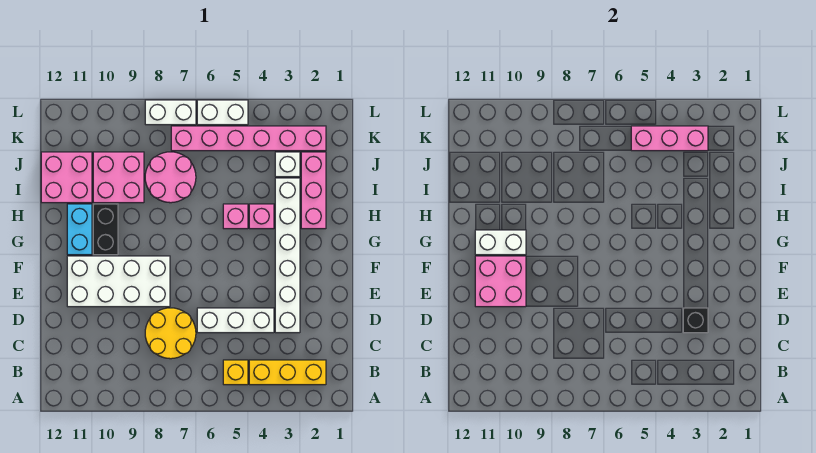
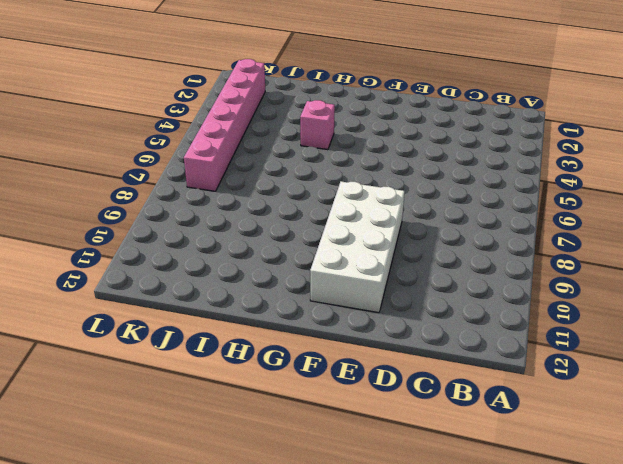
none -> yellow 1x3 brick [249,360,326,385]
none -> yellow 1x1 brick [223,360,248,385]
none -> yellow 2x2 round brick [145,308,196,359]

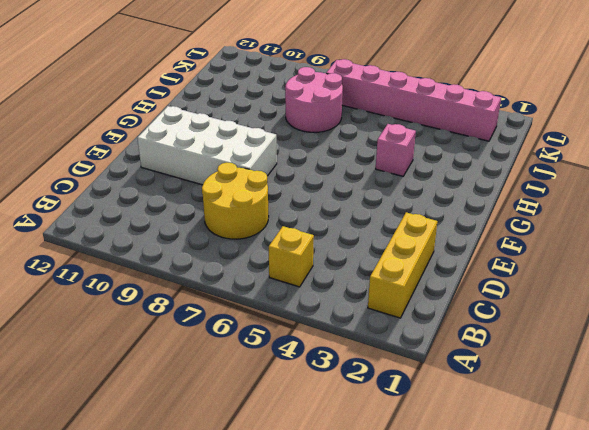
yellow 1x3 brick [368,212,437,318] -> yellow 1x3 brick turned to [249,360,326,385]
none -> white 1x6 brick [275,178,300,333]
none -> white 1x3 brick [197,308,274,333]
none -> black 1x2 brick [93,204,118,255]

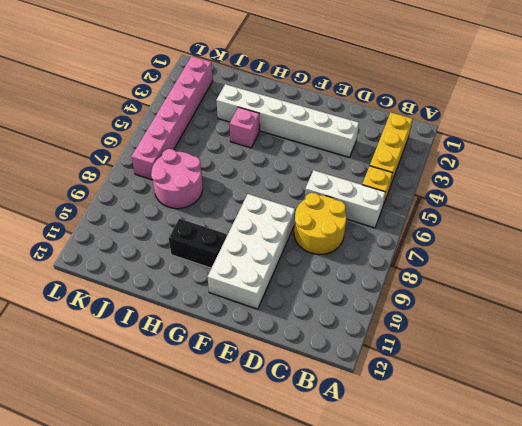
white 1x3 brick [305,170,385,228] -> white 1x3 brick turned to [197,308,274,333]
none -> cyan 1x2 brick [67,204,92,255]
none -> pink 1x3 brick [301,152,326,229]
none -> pink 1x1 brick [223,204,248,229]

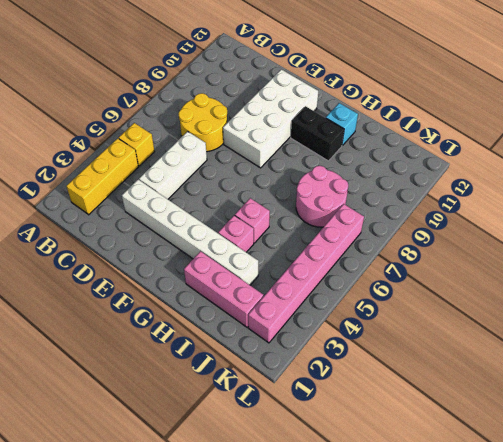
cyan 1x1 brick [326,103,358,145] -> cyan 1x2 brick [67,204,92,255]
none -> pink 2x2 brick [93,152,144,203]
none -> pink 2x2 brick [41,152,92,203]
none -> white 1x1 brick [275,152,300,177]

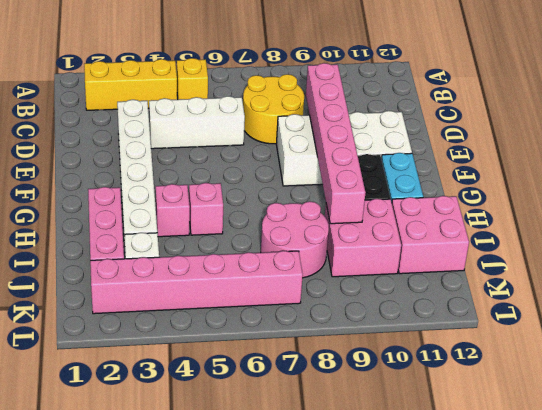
pink 1x6 brick [306,63,366,224] -> none
none -> white 1x2 brick [197,100,248,125]
none -> white 1x2 brick [145,100,196,125]
none -> black 1x1 brick [683,308,708,333]

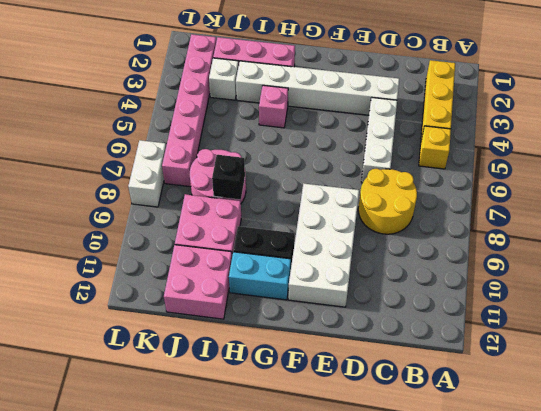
black 1x1 brick [212,155,245,200] -> black 1x1 brick moved to [683,308,708,333]
none -> pink 1x1 brick [223,204,248,229]
none -> white 1x2 brick [197,100,248,125]
none -> pink 2x2 brick [475,256,526,307]

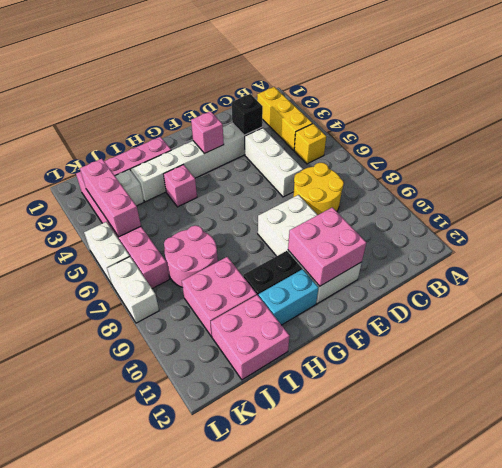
pink 1x1 brick [191,111,224,154] -> pink 1x1 brick moved to [223,204,248,229]
none -> white 1x2 brick [475,230,526,255]

